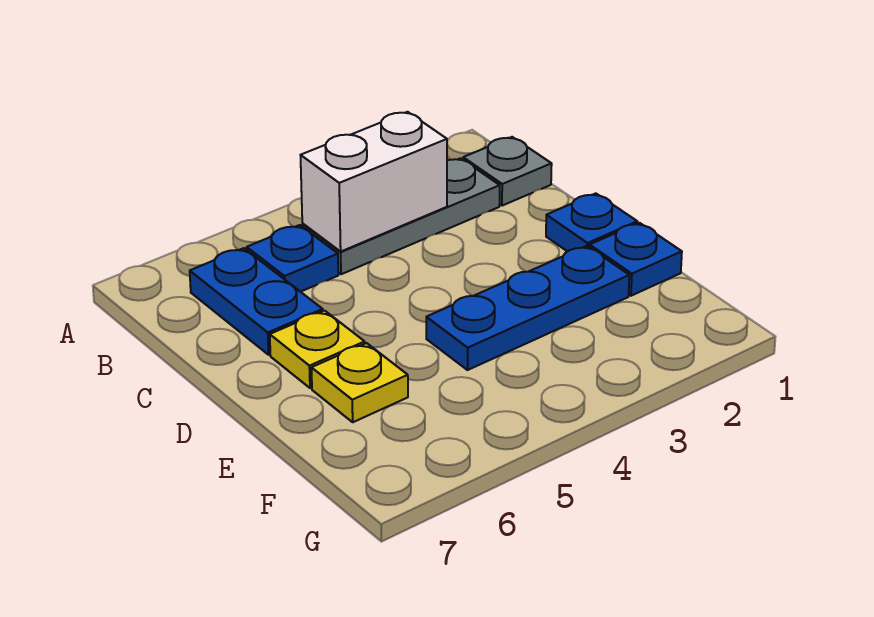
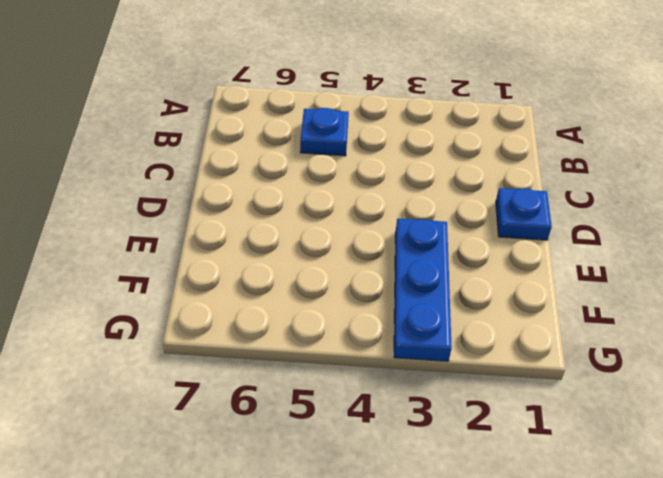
blue 1x3 plate [394,219,452,361] -> blue 1x3 plate turned to [426,246,629,370]
none -> grey 1x1 plate [463,137,552,206]
none -> grey 1x3 plate [302,158,500,274]

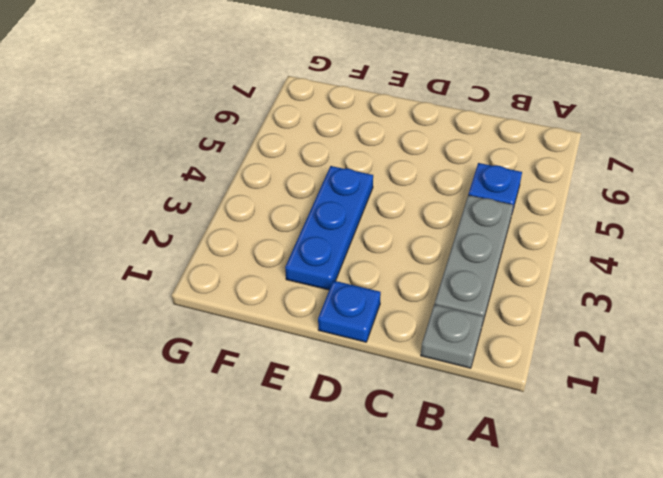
none -> blue 1x2 plate [190,248,323,355]
none -> yellow 1x1 plate [270,311,365,388]

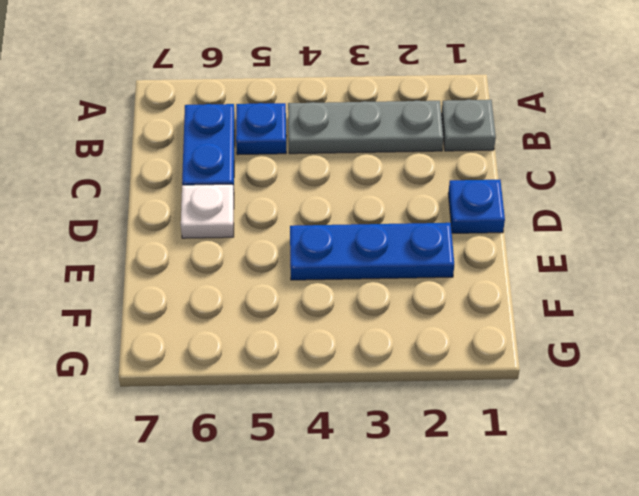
white 1x1 plate [181,184,234,238] -> yellow 1x1 plate [270,311,365,388]
none -> blue 1x1 plate [590,223,682,296]
none -> yellow 1x1 plate [311,343,408,422]

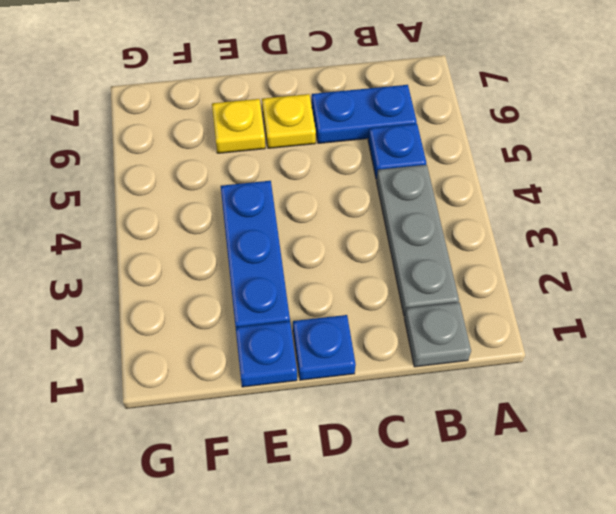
none -> white 1x2 brick [301,112,447,251]

